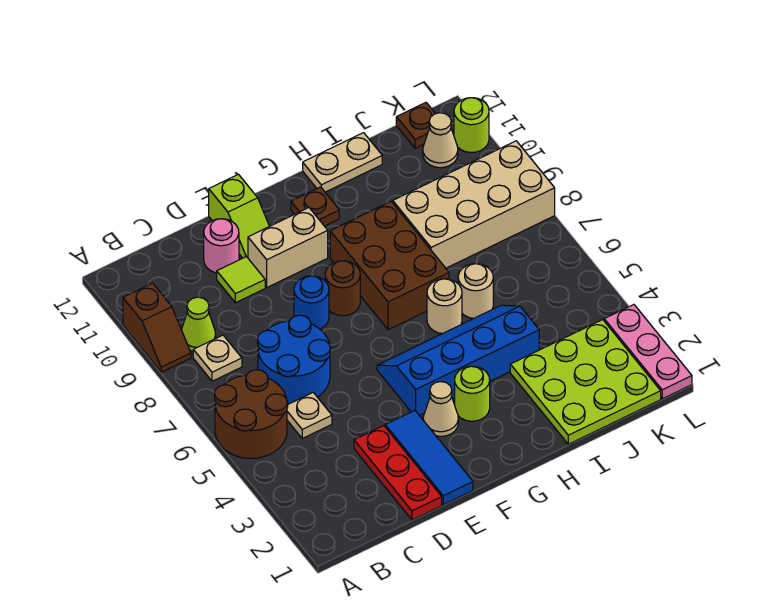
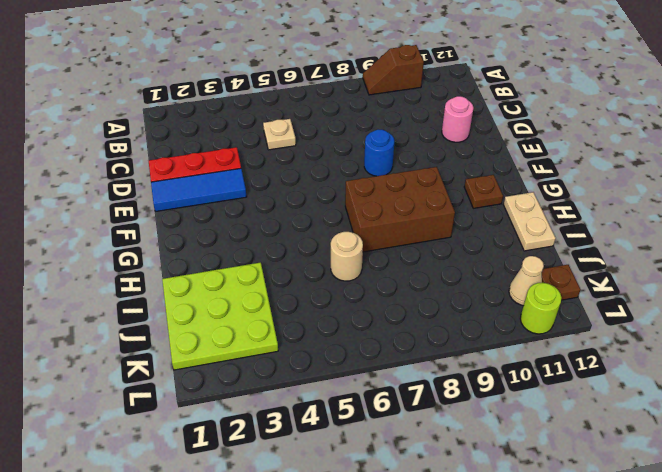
none -> brown 2x2 round brick [215,370,288,458]
none -> tan 1x1 plate [193,335,242,381]
none -> lime 1x1 cone [181,297,216,351]

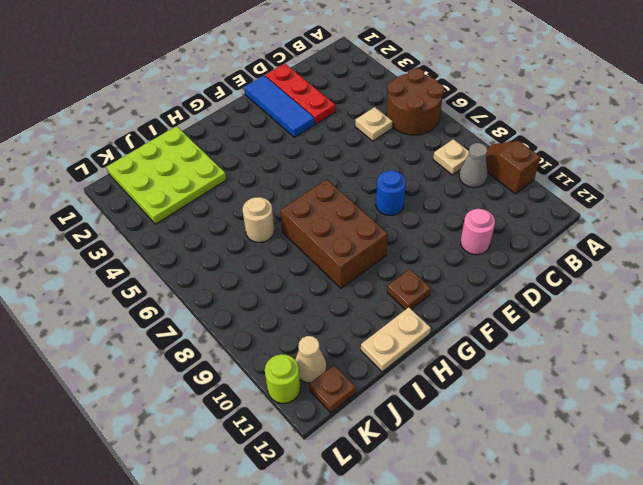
grey 1x1 cone [459,143,488,187] -> lime 1x1 cone [181,297,216,351]
none -> blue 2x2 round brick [257,315,330,404]
none -> lime 1x1 tile [217,256,265,303]
none -> tan 1x2 brick [248,208,328,287]

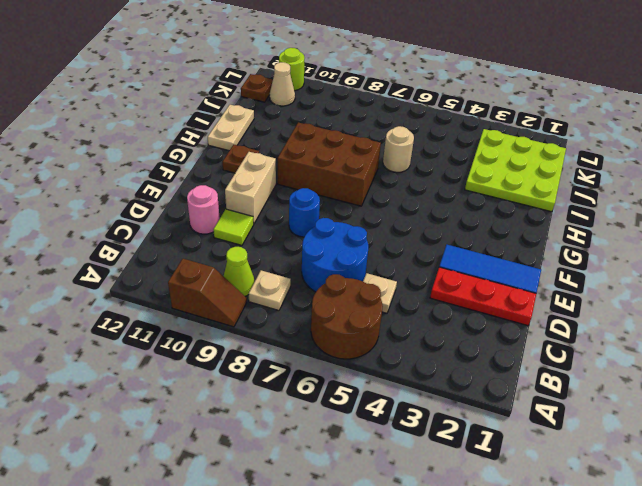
none -> lime 1x2 slope [209,174,269,258]
none -> tan 1x1 cone [423,382,458,436]
none -> blue 2x4 slope [377,305,539,416]

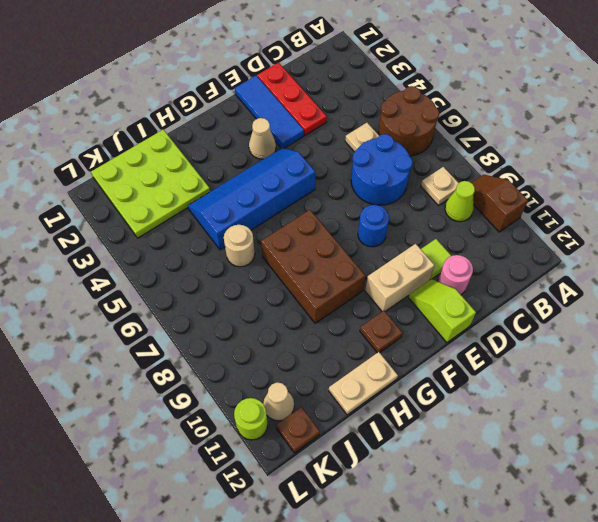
blue 2x4 slope [188,148,315,250] -> blue 2x4 slope turned to [377,305,539,416]
none -> brown 1x1 round brick [325,261,360,316]
none -> lime 1x1 round brick [455,366,490,421]
none -> tan 1x1 round brick [427,279,462,334]

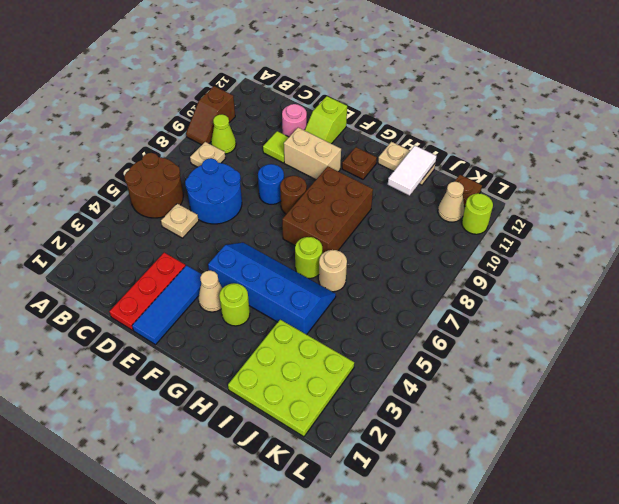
lime 1x1 round brick [295,237,322,279] -> tan 1x1 round brick [427,279,462,334]
white 1x2 tile [388,146,437,196] -> none
none -> tan 2x4 brick [393,141,555,268]
none -> pink 1x3 plate [604,305,692,399]

